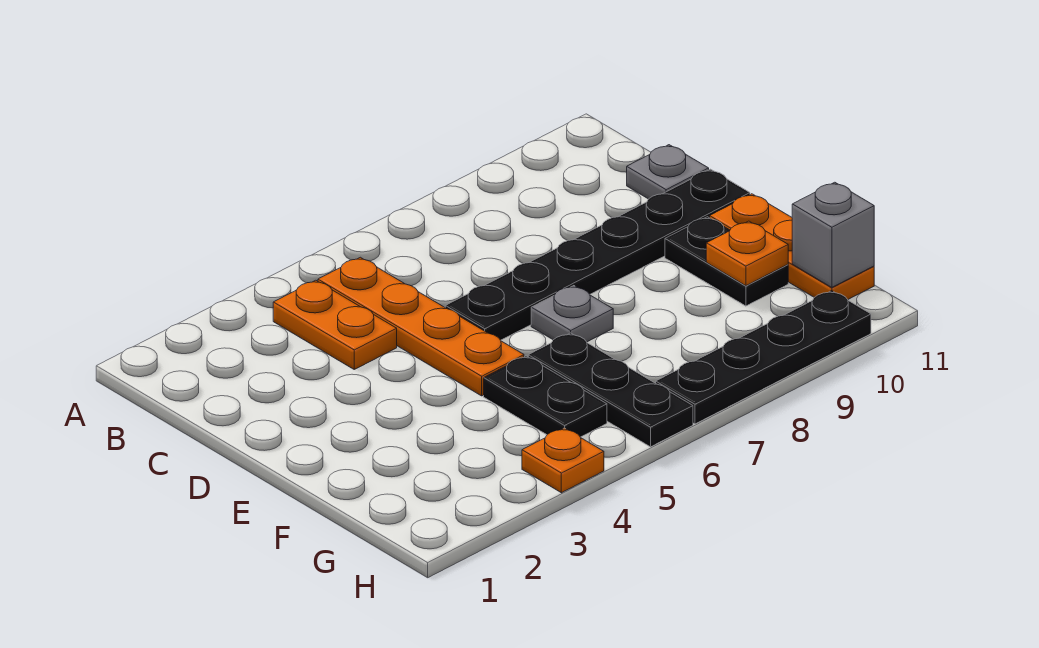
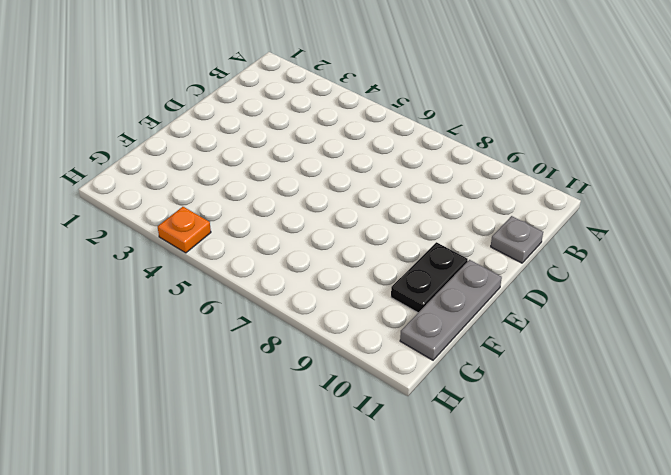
grey 1x3 plate [400,260,502,360] -> orange 1x3 plate [710,194,874,299]
none -> orange 1x2 plate [273,280,397,369]
none -> orange 1x4 plate [318,257,524,396]
none -> black 1x6 plate [445,169,750,340]

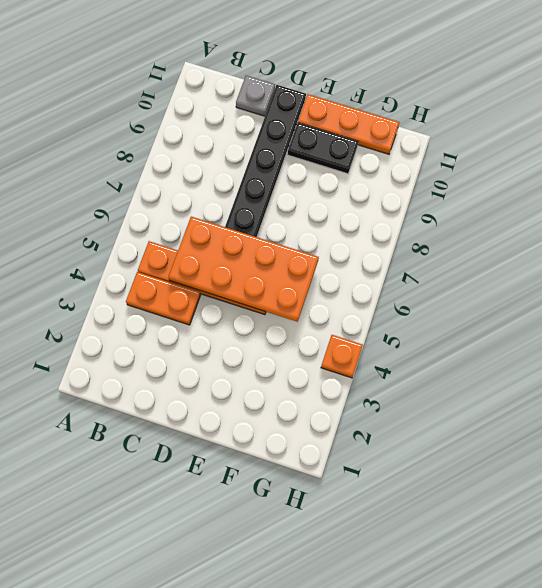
orange 2x4 plate [169,217,319,322] -> none
none -> grey 1x1 plate [531,286,613,342]
none -> black 1x2 plate [484,356,607,437]
none -> black 1x3 plate [528,333,693,447]

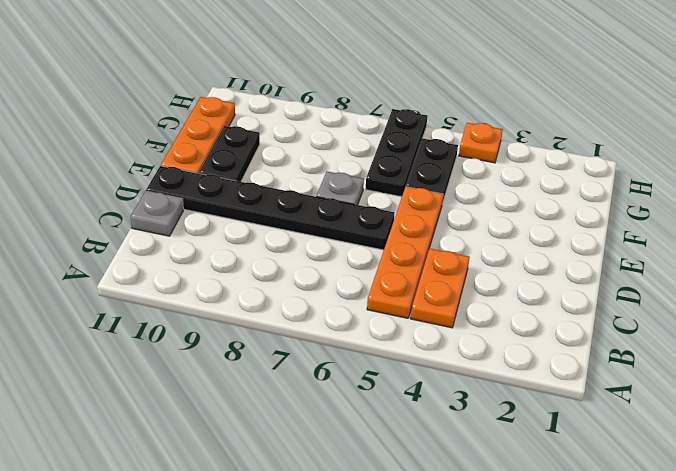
none -> black 1x4 plate [656,291,871,424]
none -> orange 1x1 plate [706,221,788,286]
none -> grey 1x1 brick [792,182,874,287]

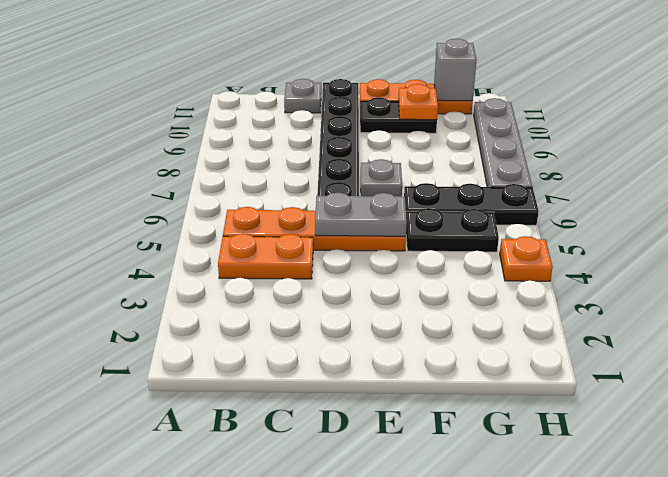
grey 1x2 plate [315,193,407,236] -> none
grey 1x4 plate [474,98,532,187] -> black 1x4 plate [656,291,871,424]

